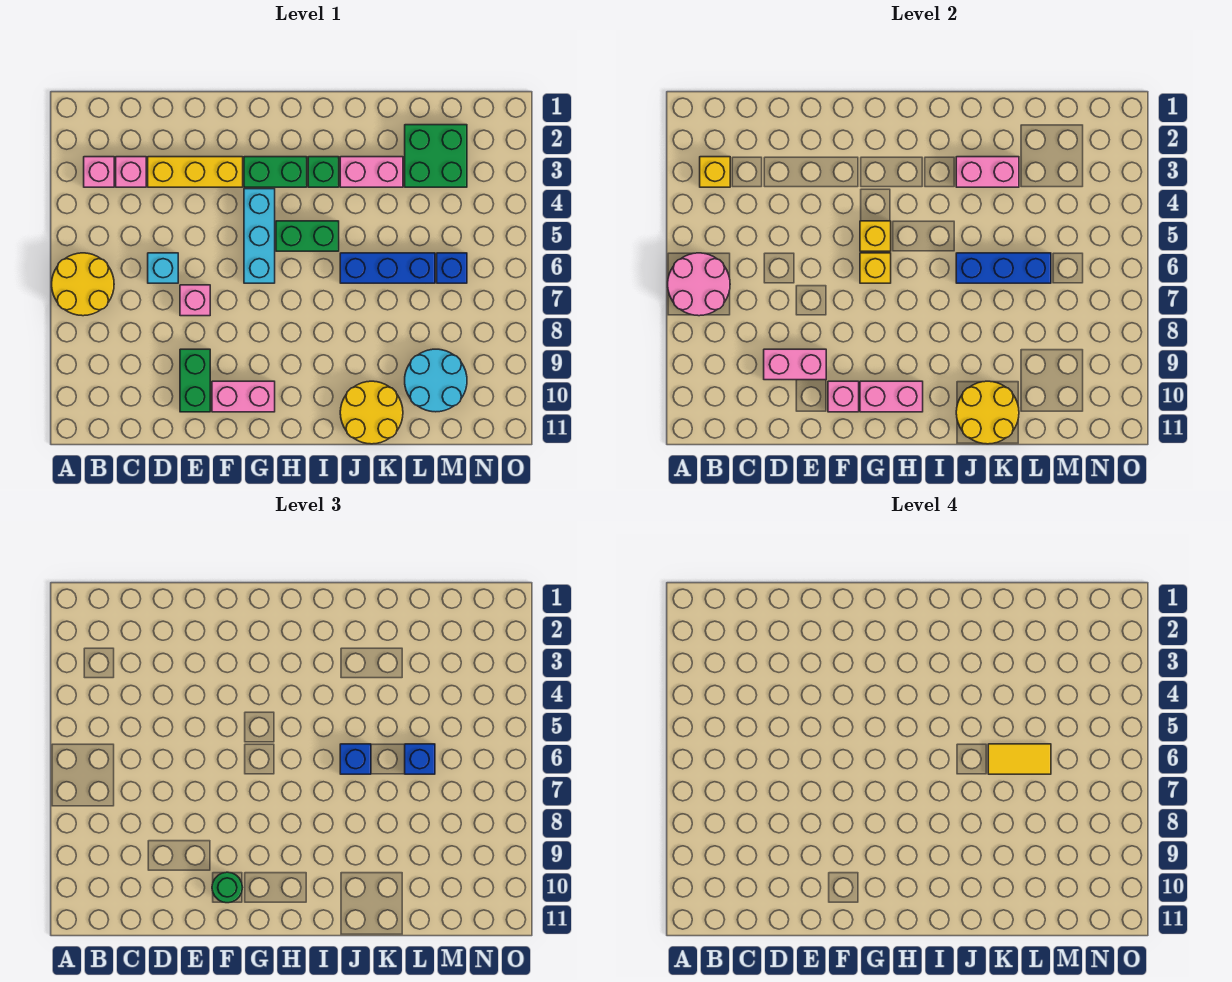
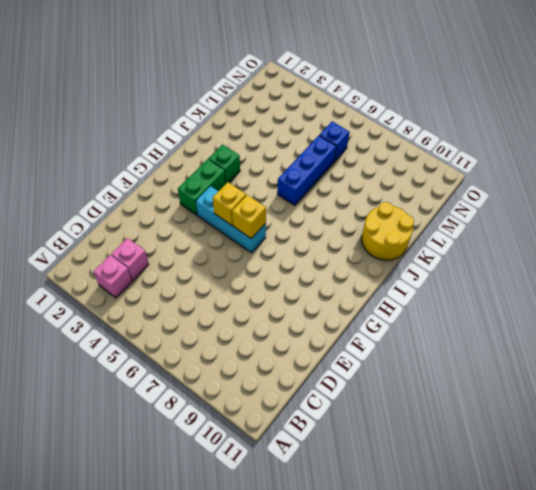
none -> yellow 2x2 round brick [52,253,114,316]
none -> yellow 1x3 brick [148,157,243,187]
none -> cyan 1x1 brick [148,253,178,283]
none -> pink 1x1 brick [180,285,210,316]

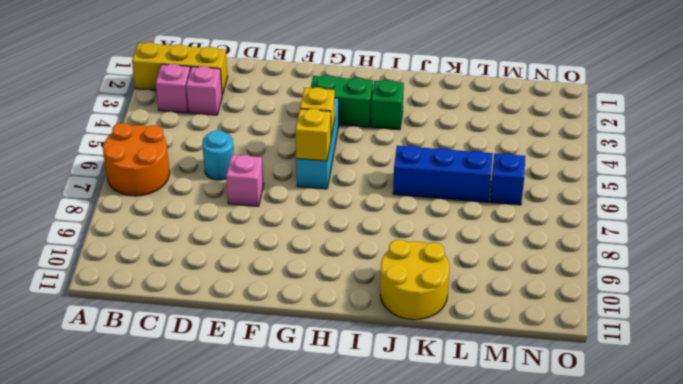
yellow 1x3 brick [132,42,228,95] -> yellow 1x3 brick moved to [148,157,243,187]
orange 2x2 round brick [103,123,170,196] -> yellow 2x2 round brick [52,253,114,316]
cyan 1x1 round brick [202,130,234,180] -> cyan 1x1 brick [148,253,178,283]
none -> green 1x2 brick [180,349,210,412]
none -> pink 1x2 brick [212,381,275,412]
none -> green 1x2 brick [276,221,339,251]
none -> pink 1x2 brick [340,157,403,187]

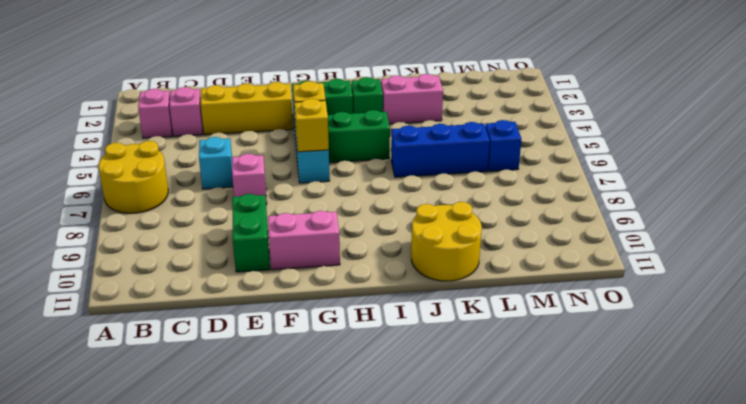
none -> green 2x2 brick [405,125,467,187]
none -> cyan 2x2 round brick [405,349,467,412]
none -> pink 2x2 round brick [668,253,730,316]
none -> yellow 1x1 brick [700,157,730,187]

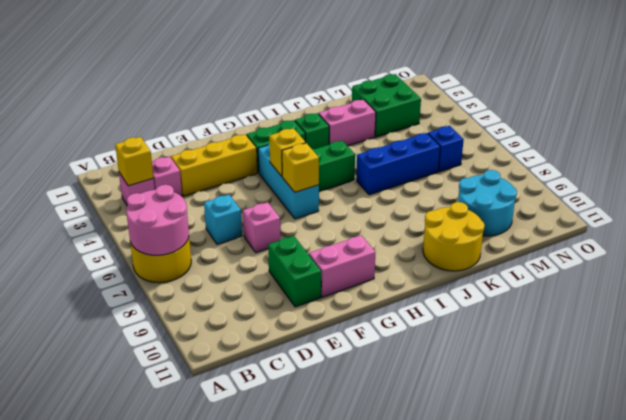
none -> pink 1x2 brick [764,349,826,380]
none -> pink 1x1 brick [828,381,859,412]
none -> pink 1x2 brick [860,381,923,412]
none -> pink 1x2 brick [956,157,1019,187]

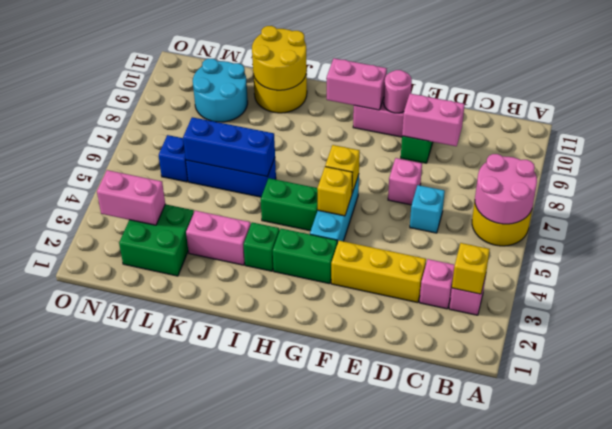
pink 1x1 round brick [384,70,412,113] -> pink 1x1 brick [828,381,859,412]
pink 1x2 brick [97,170,165,225] -> pink 1x2 brick moved to [956,157,1019,187]
none -> green 1x1 round brick [212,872,242,903]
none -> blue 1x1 brick [340,744,371,774]
none -> blue 1x1 brick [405,744,435,774]
none -> yellow 1x2 tile [988,744,1051,774]

